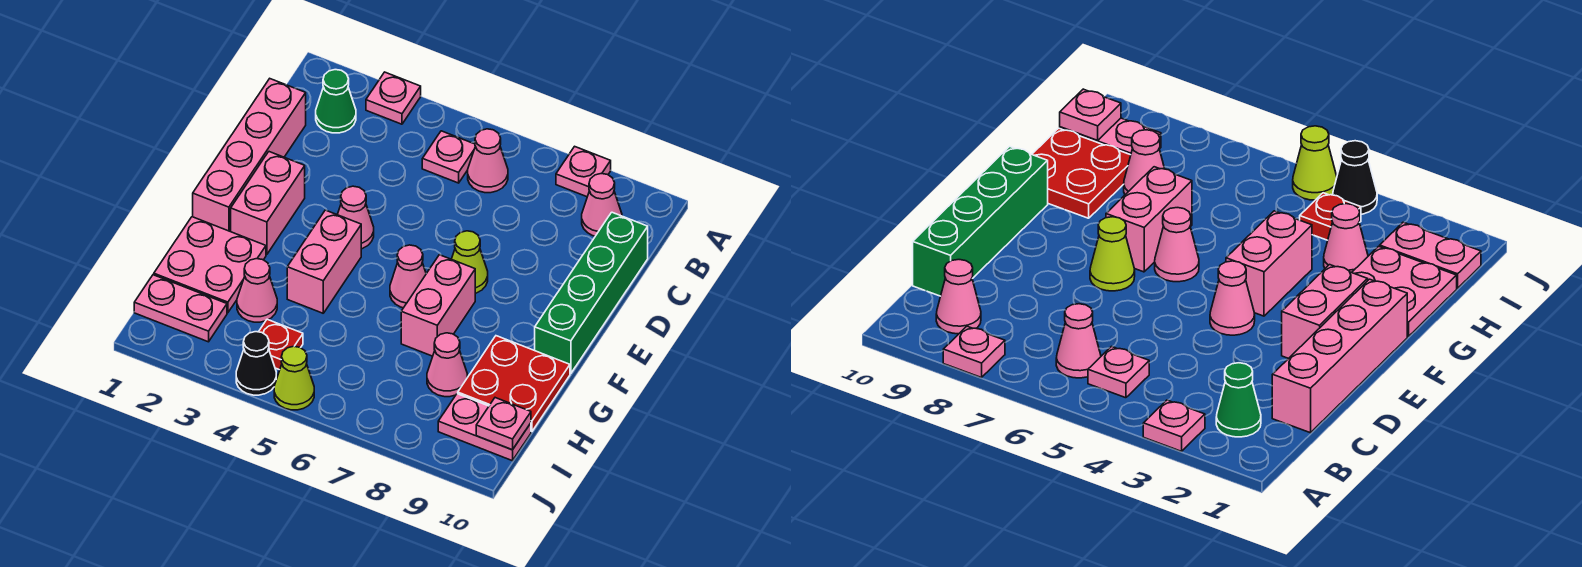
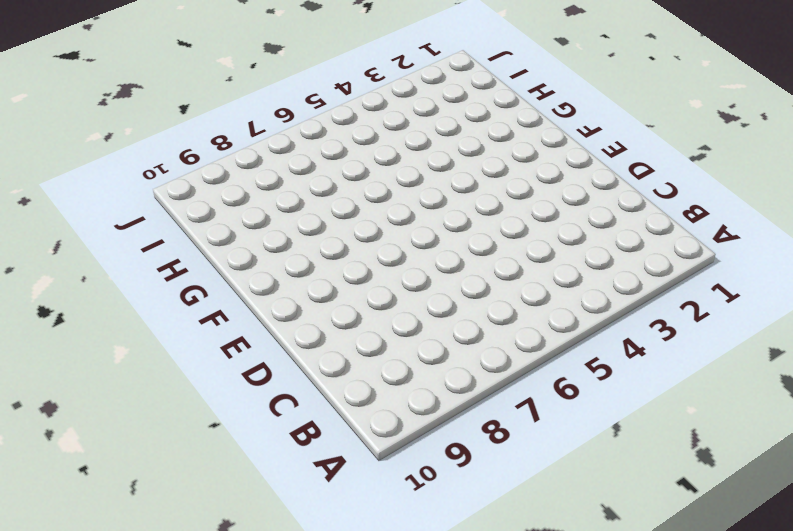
none -> pink 1x1 plate [366,72,421,124]
none -> pink 1x1 plate [556,146,611,197]
none -> green 1x1 cone [316,70,356,133]

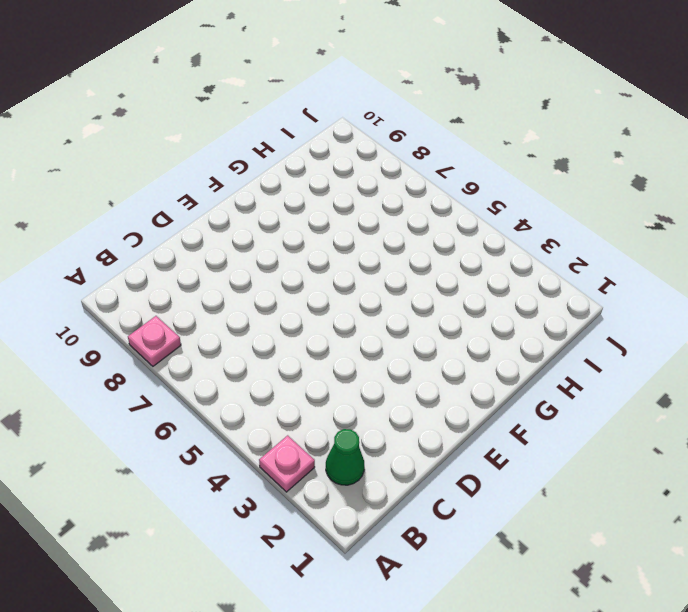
none -> pink 1x1 plate [422,131,475,183]
none -> pink 1x1 cone [468,129,508,193]
none -> pink 1x1 cone [582,174,622,236]

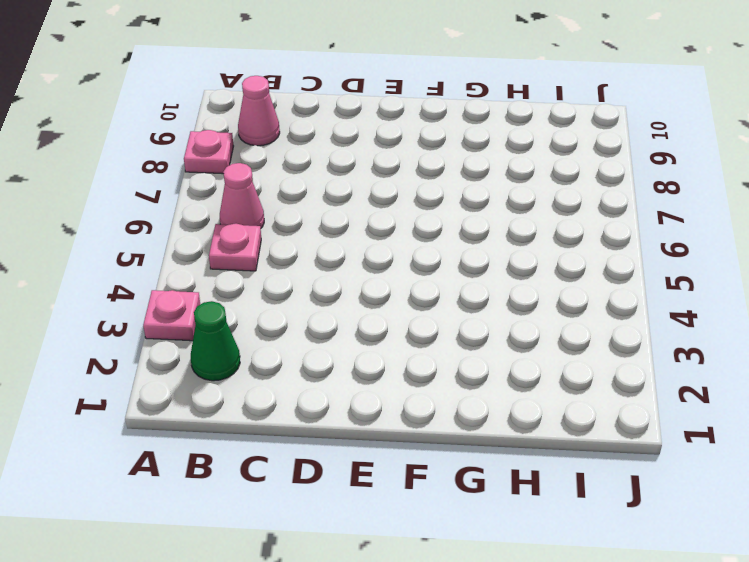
none -> pink 1x4 brick [193,79,306,232]
none -> green 1x4 brick [535,212,648,374]
none -> pink 1x2 brick [231,152,305,255]

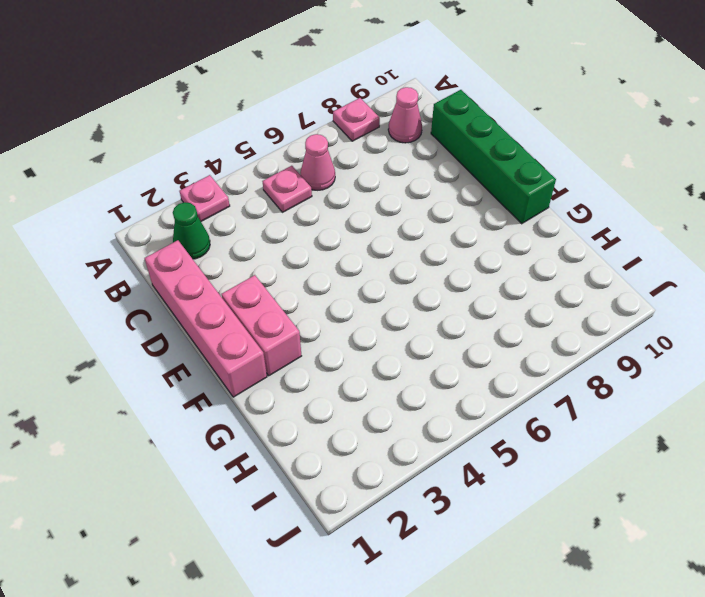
none -> pink 1x1 cone [337,186,374,249]
none -> lime 1x1 cone [452,231,488,293]
none -> pink 1x2 brick [287,210,361,313]

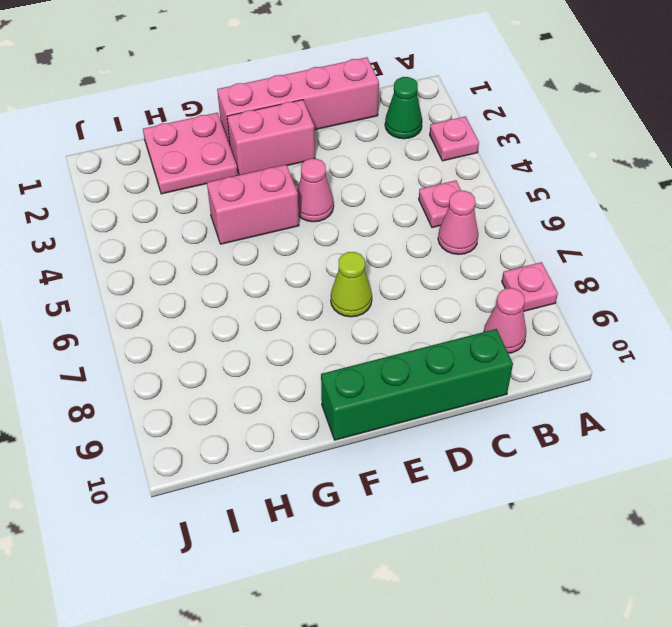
none -> pink 1x1 cone [390,245,426,308]
none -> pink 1x2 brick [401,255,475,356]
none -> red 2x2 plate [458,336,570,432]

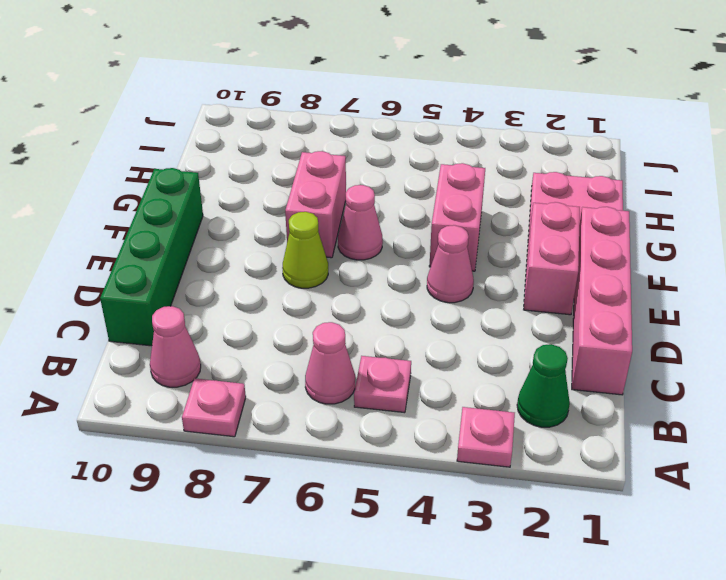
none -> red 2x2 plate [458,336,570,432]
none -> pink 1x1 cone [237,259,277,322]
none -> pink 1x1 cone [427,333,467,397]

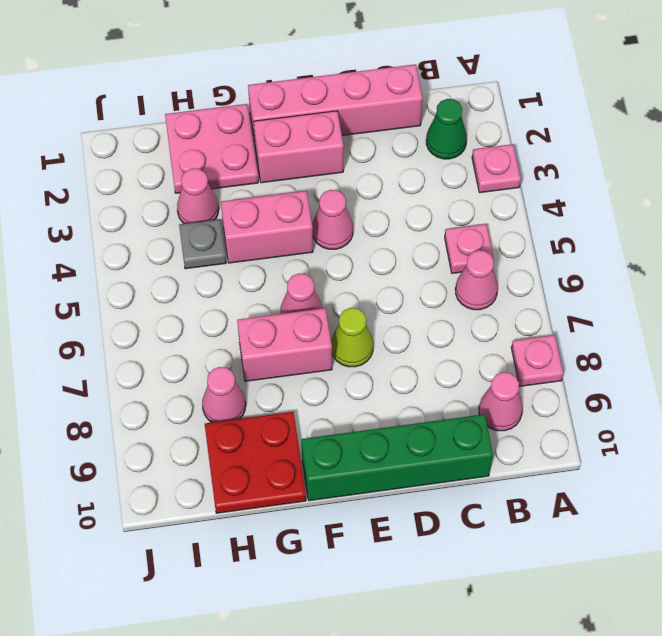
grey 1x1 plate [179,219,226,269] -> none
none -> pink 1x2 plate [134,275,227,342]
none -> red 1x1 plate [259,319,303,370]
none -> pink 1x2 plate [438,394,531,461]

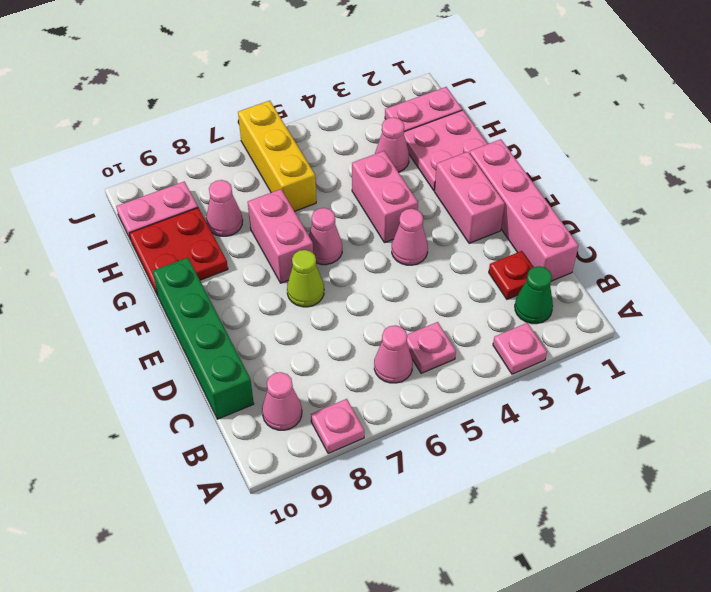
red 1x1 plate [489,251,533,299] -> red 1x1 plate moved to [259,319,303,370]
yellow 1x3 brick [238,101,316,211] -> none
none -> black 1x1 cone [236,332,276,395]
none -> lime 1x1 cone [274,346,314,410]
none -> pink 1x1 plate [476,398,531,450]

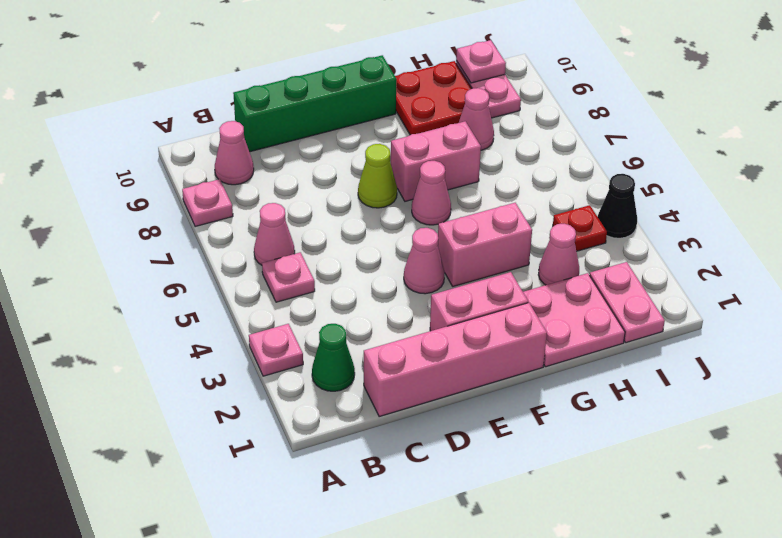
none -> lime 1x1 cone [274,346,314,410]

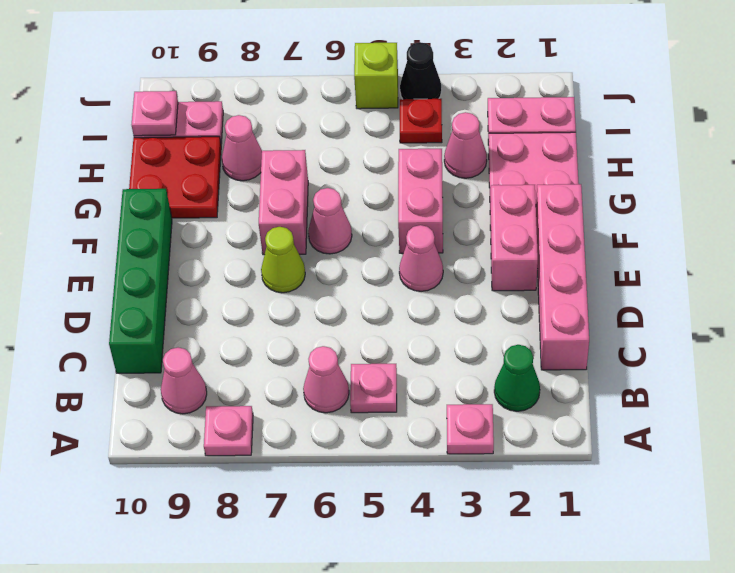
lime 1x1 brick [354,43,398,109] -> lime 1x1 cone [274,346,314,410]

